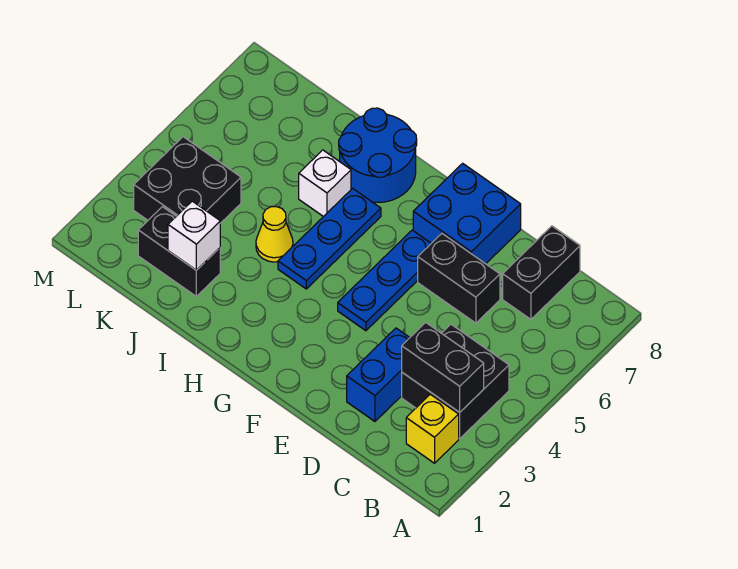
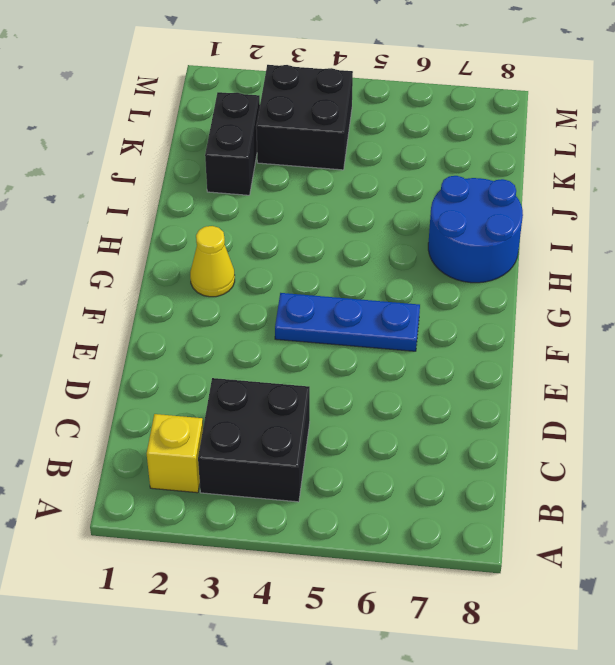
yellow 1x1 cone [190,226,235,297] -> yellow 1x1 cone moved to [256,207,293,262]
none -> black 1x2 brick [503,226,580,319]
none -> blue 1x2 brick [347,328,410,421]
none -> black 1x2 brick [418,234,500,323]

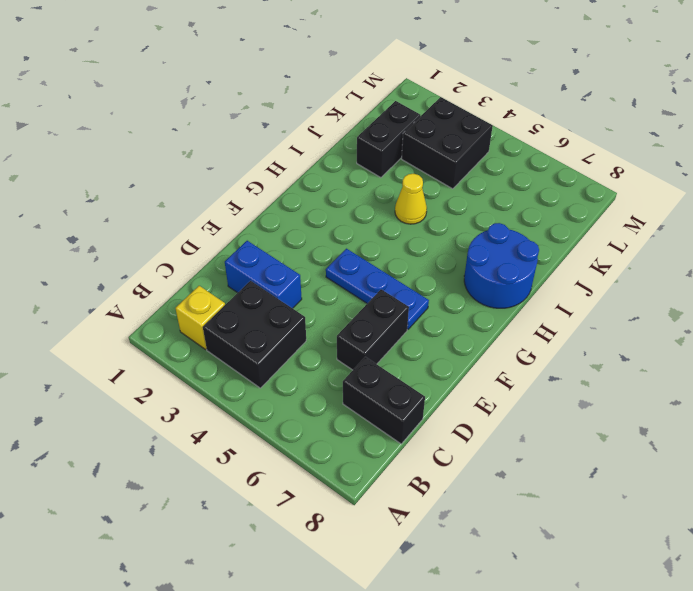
none -> blue 2x2 brick [413,163,521,264]
none -> blue 1x3 plate [278,188,381,289]
none -> white 1x1 brick [299,150,351,217]

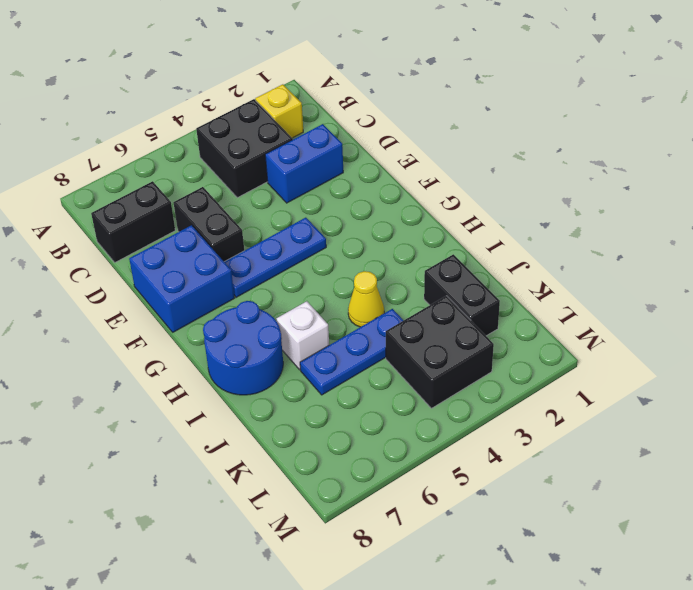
blue 1x3 plate [300,309,404,395] -> blue 1x3 plate moved to [278,188,381,289]
none -> black 1x2 brick [402,323,484,412]
none -> white 1x1 brick [168,201,220,270]

